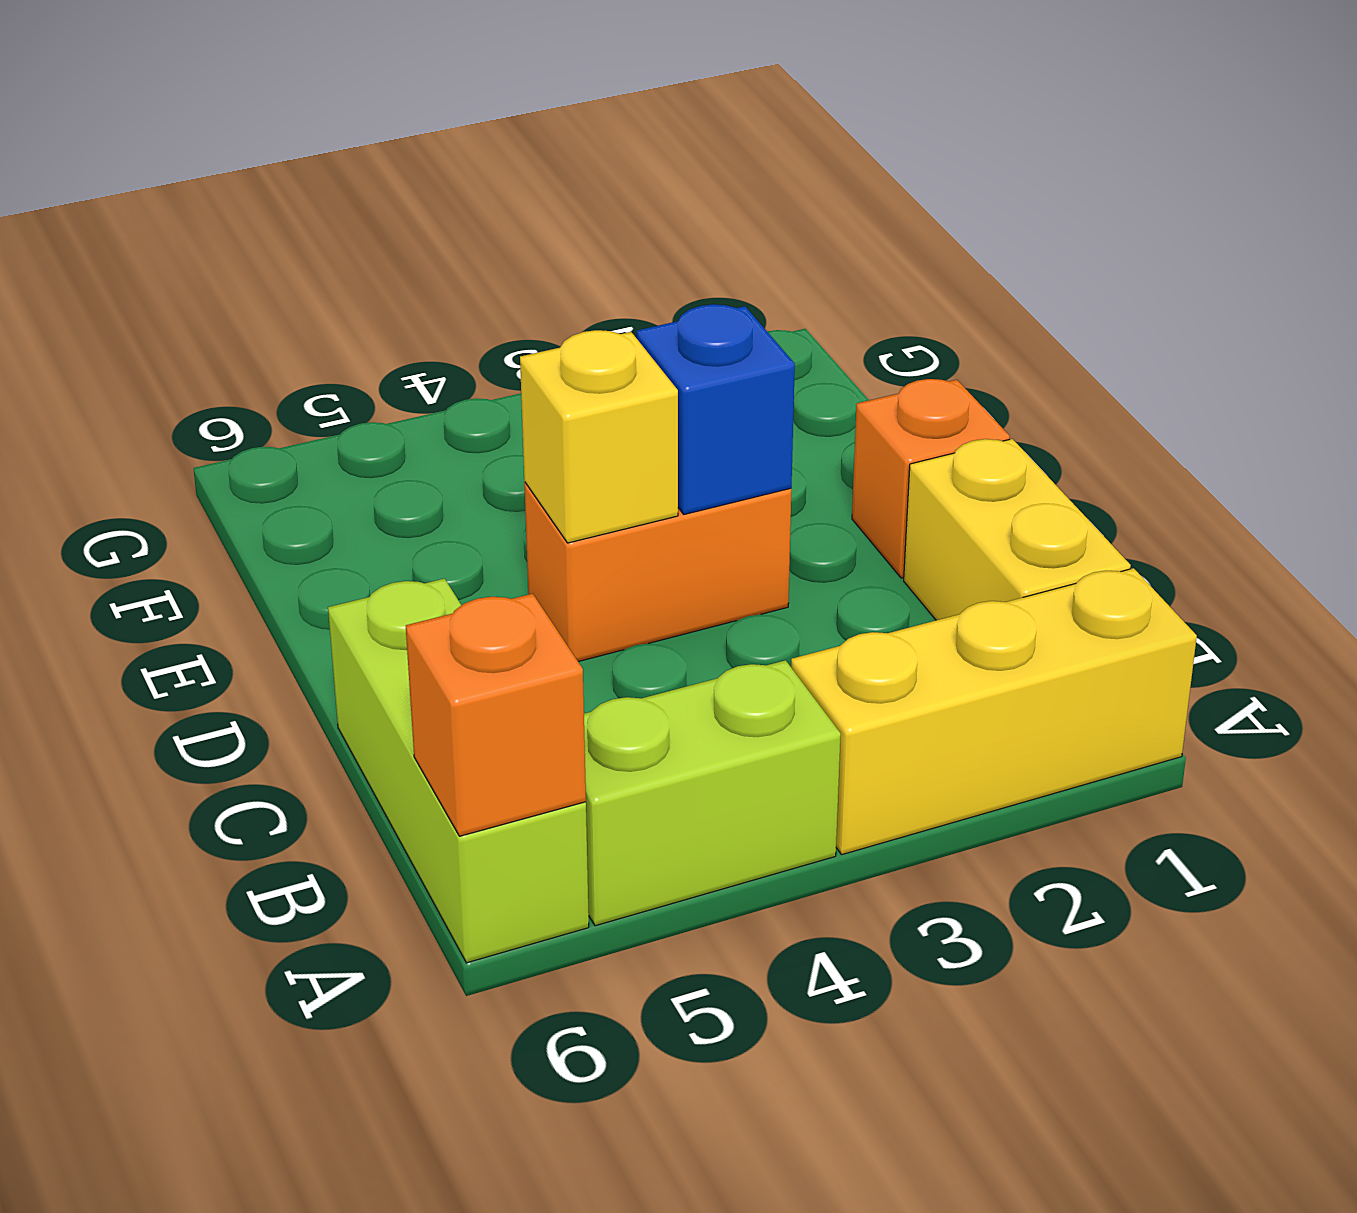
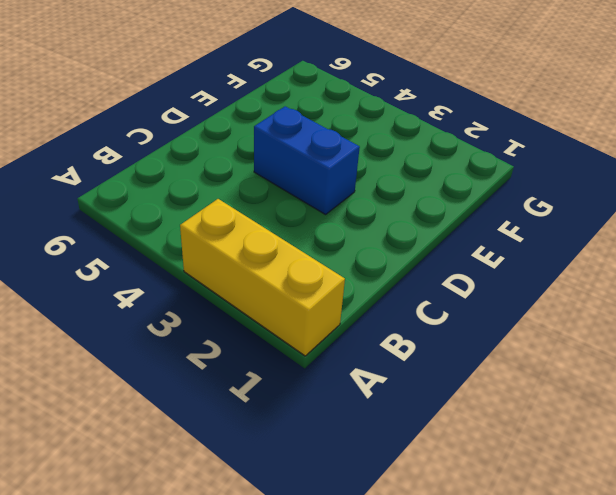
blue 1x2 brick [254,106,360,215] -> orange 1x2 brick [524,483,791,662]
none -> lime 1x2 brick [584,660,841,926]
none -> lime 1x3 brick [328,578,589,963]

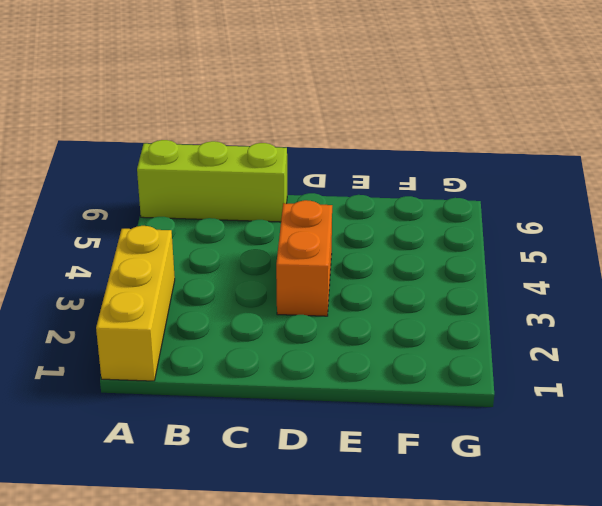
none -> lime 1x2 brick [584,660,841,926]
none -> yellow 1x2 brick [904,439,1131,620]

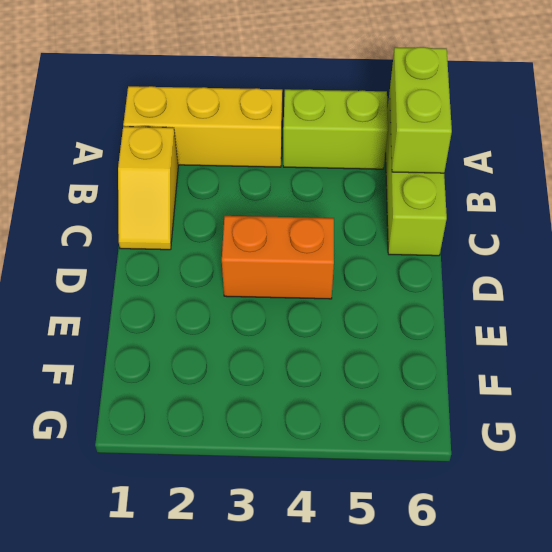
lime 1x2 brick [390,47,452,173] -> orange 1x1 brick [406,594,586,836]
yellow 1x2 slope [118,127,178,250] -> yellow 1x2 brick [904,439,1131,620]
none -> orange 1x1 brick [852,379,1010,578]
none -> blue 1x1 brick [637,304,795,514]

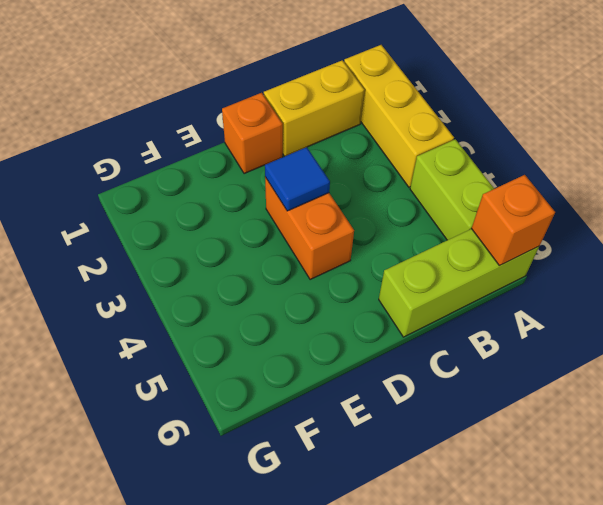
blue 1x1 tile [265,147,330,211] -> blue 1x1 brick [637,304,795,514]
none -> yellow 1x1 brick [520,330,678,543]

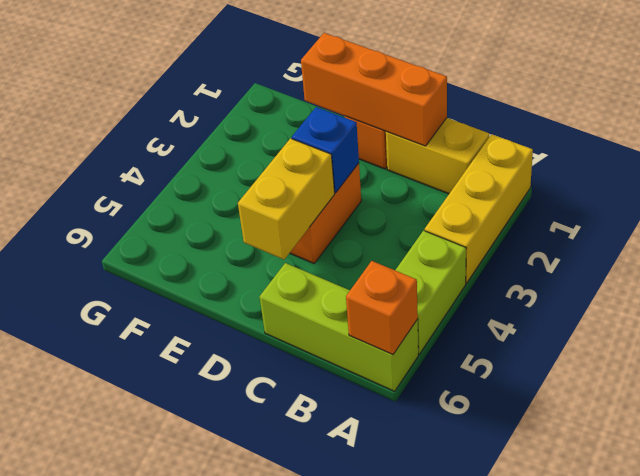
orange 1x3 brick [301,33,447,146] -> none
yellow 1x2 brick [238,138,335,259] -> yellow 1x1 brick [520,330,678,543]

